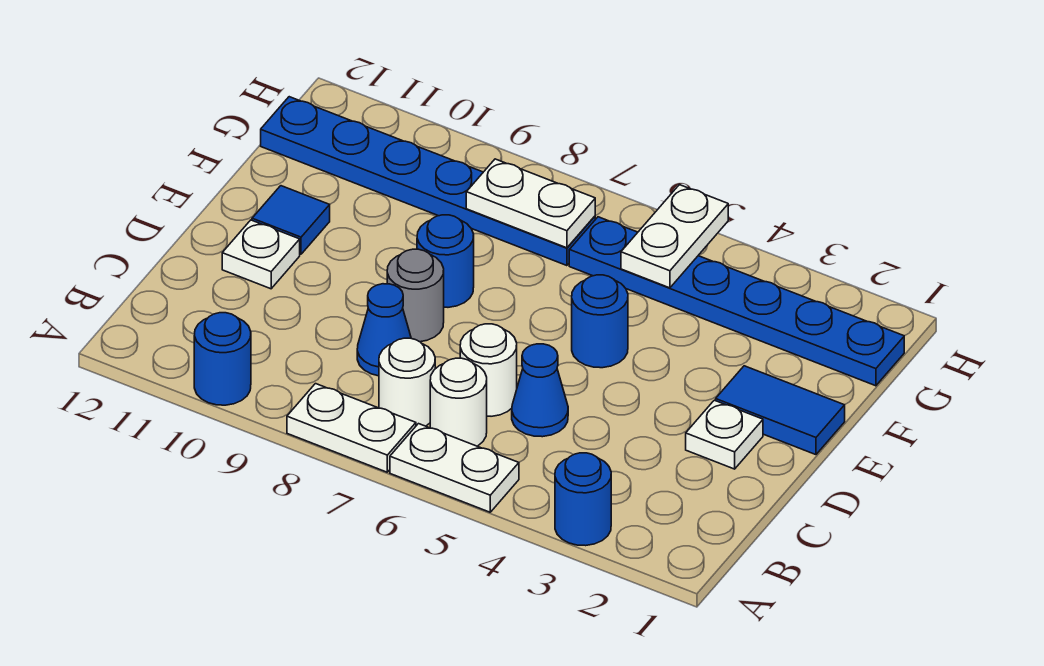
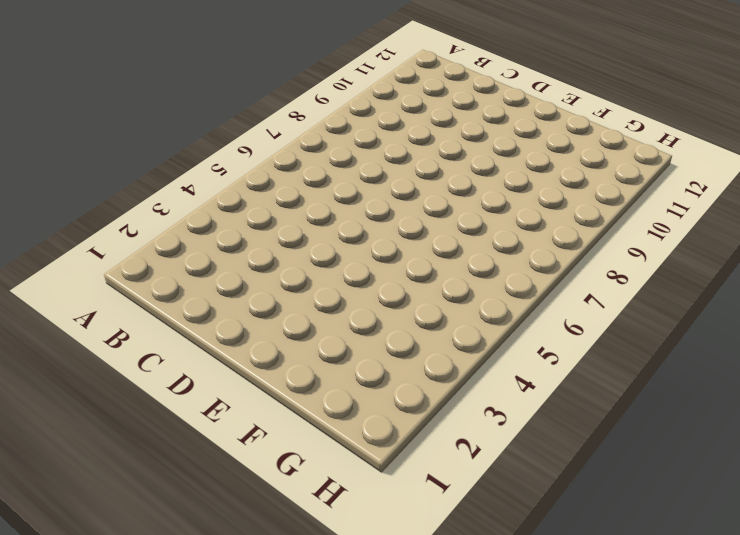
none -> blue 1x1 round brick [555,453,611,546]
none -> white 1x2 plate [390,424,519,512]
none -> white 1x2 plate [287,384,416,472]

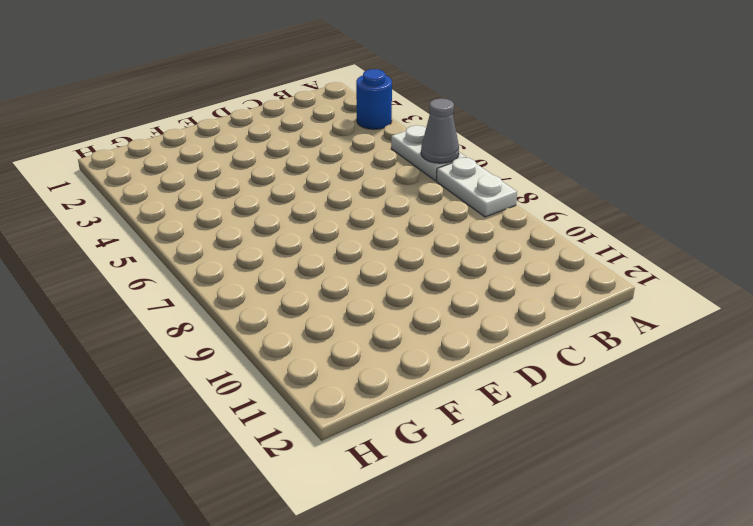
grey 1x1 cone [421,98,459,163] -> none
none -> blue 1x1 round brick [194,313,251,405]
none -> white 1x1 round brick [430,358,487,446]
none -> white 1x1 round brick [379,338,435,426]

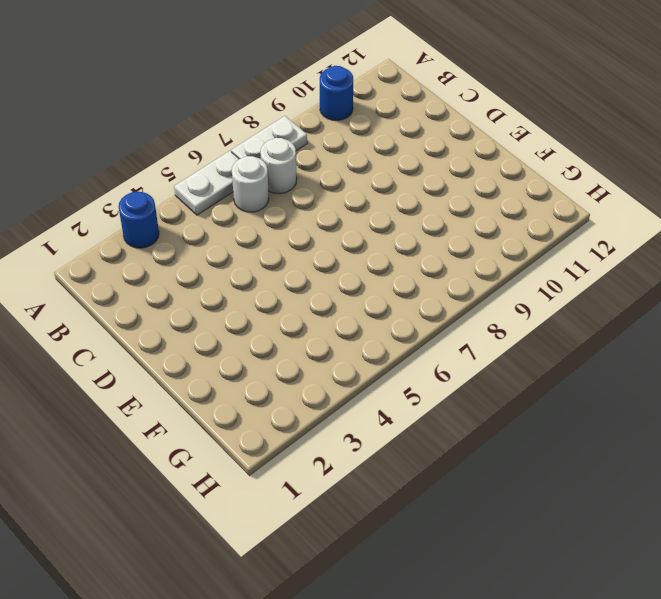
none -> blue 1x1 cone [512,344,568,437]
none -> white 1x1 round brick [460,324,517,416]
none -> blue 1x1 cone [357,284,411,376]

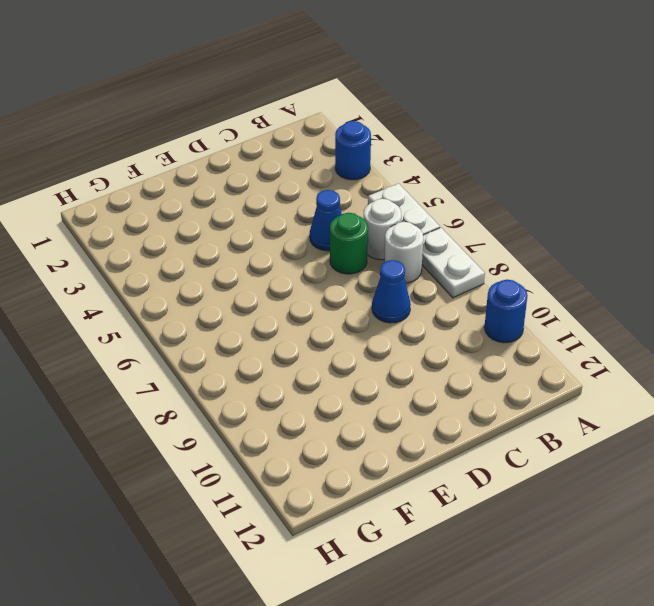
green 1x1 round brick [330,213,368,274] -> white 1x1 round brick [460,324,517,416]
none -> white 1x1 plate [686,400,763,469]
none -> grey 1x1 round brick [387,249,444,342]
none -> white 1x1 plate [222,220,300,289]

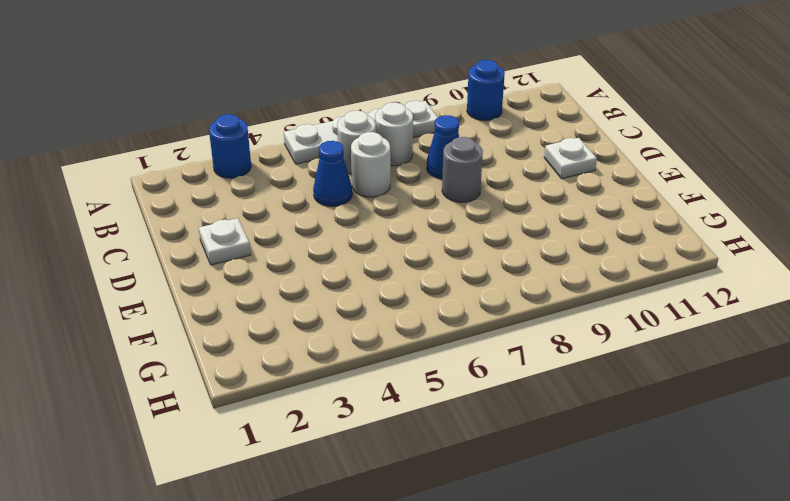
none -> blue 1x2 tile [716,366,845,455]
none -> blue 1x1 round brick [572,275,628,368]
none -> blue 1x1 round brick [417,215,474,307]

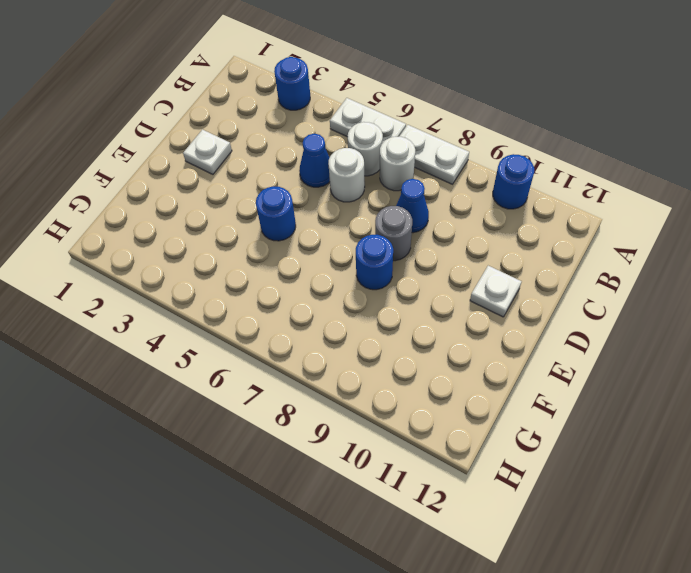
none -> blue 1x2 tile [716,366,845,455]
none -> blue 1x1 tile [252,186,330,254]
none -> blue 1x6 plate [569,217,904,386]

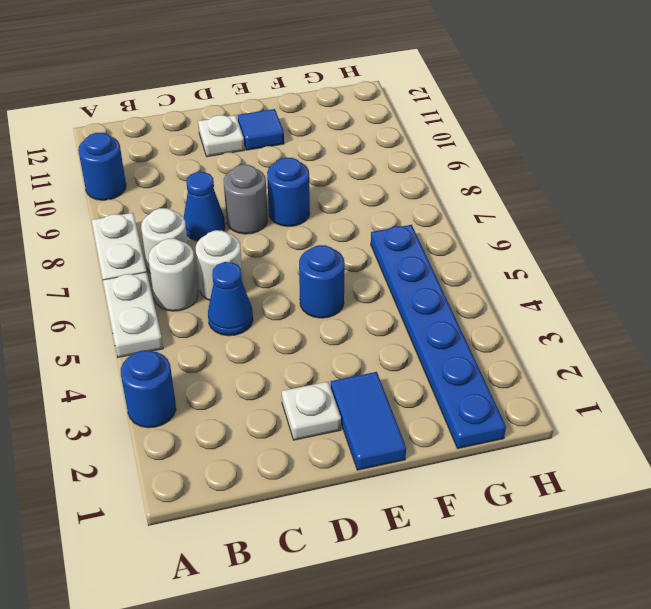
none -> blue 1x6 plate [261,97,595,266]
none -> white 1x2 plate [621,185,728,288]
none -> white 1x2 plate [466,159,595,248]

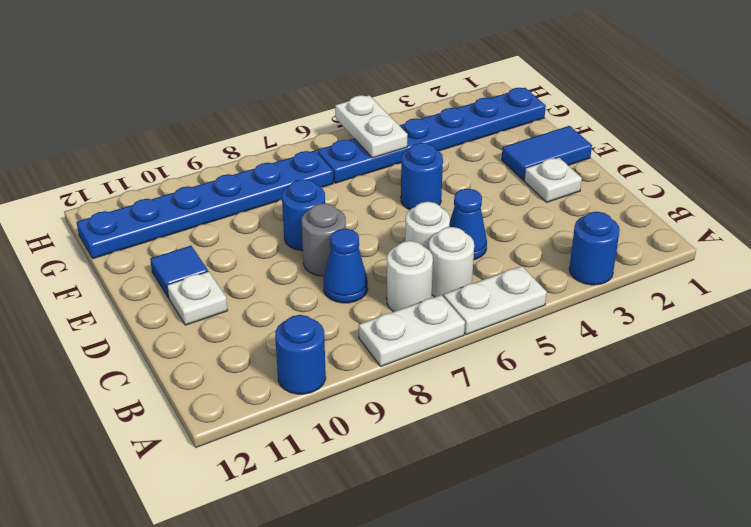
none -> white 1x2 plate [466,159,595,248]

